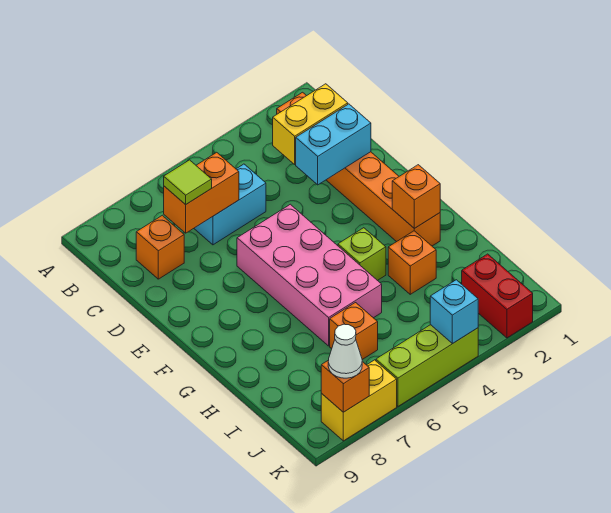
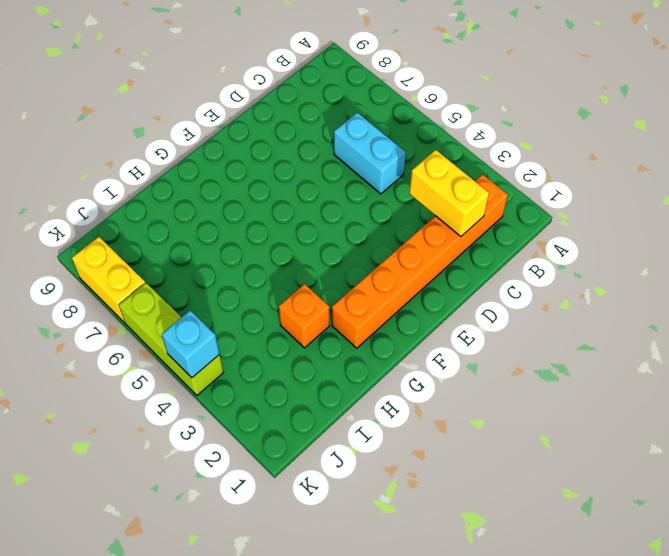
none -> orange 1x1 brick [136,215,184,279]
none -> pink 2x4 brick [237,204,382,346]
none -> lime 1x1 brick [338,228,386,281]

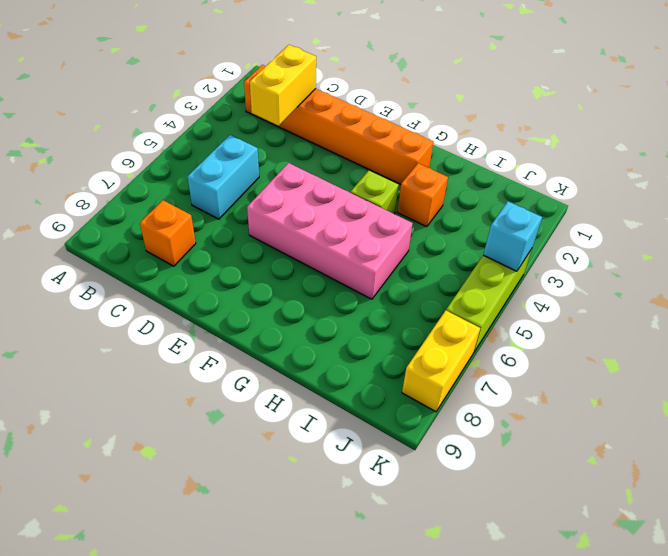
none -> orange 1x1 brick [330,303,378,360]
none -> red 1x2 brick [462,254,533,338]
none -> orange 1x2 brick [164,152,239,233]

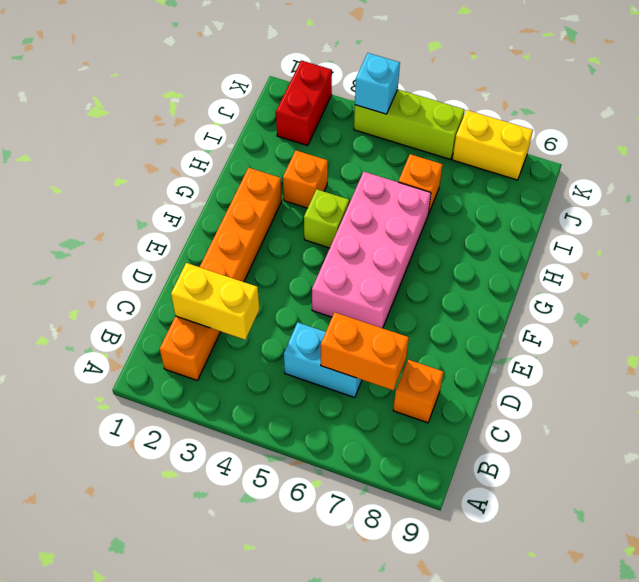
none -> cyan 1x2 brick [296,104,371,185]
none -> orange 1x1 brick [392,165,440,228]
none -> orange 1x1 brick [321,360,369,412]

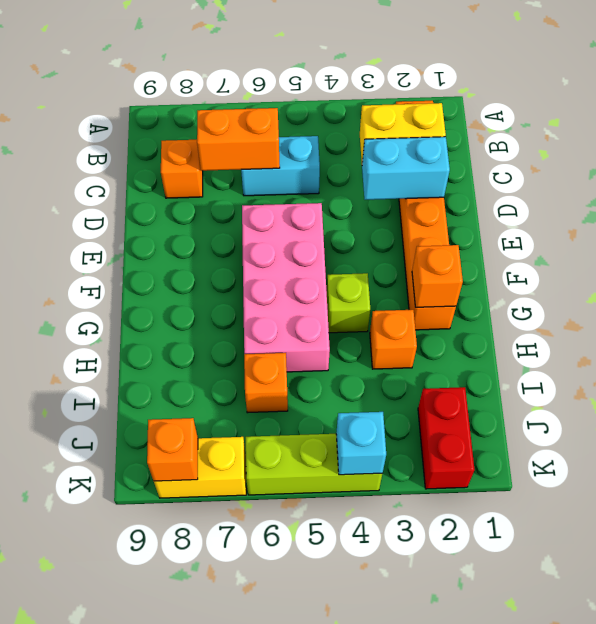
none -> lime 1x1 tile [164,160,212,205]
none -> white 1x1 cone [328,324,362,378]

